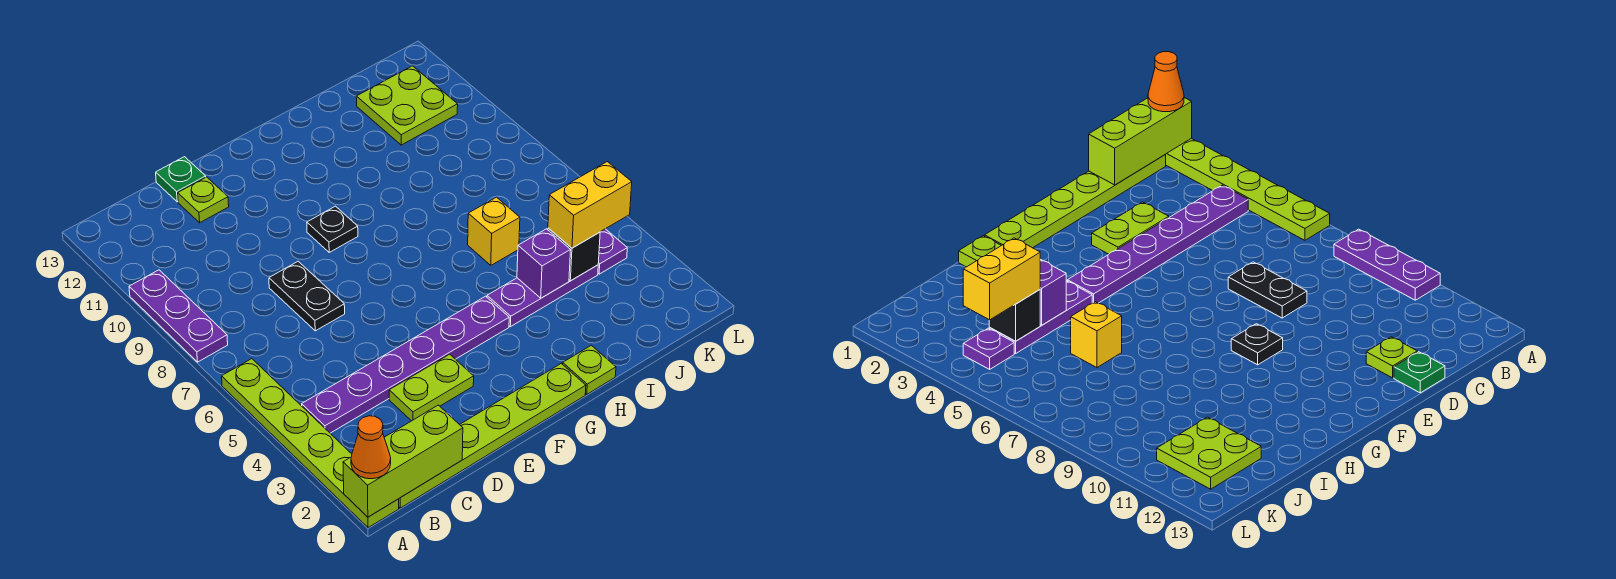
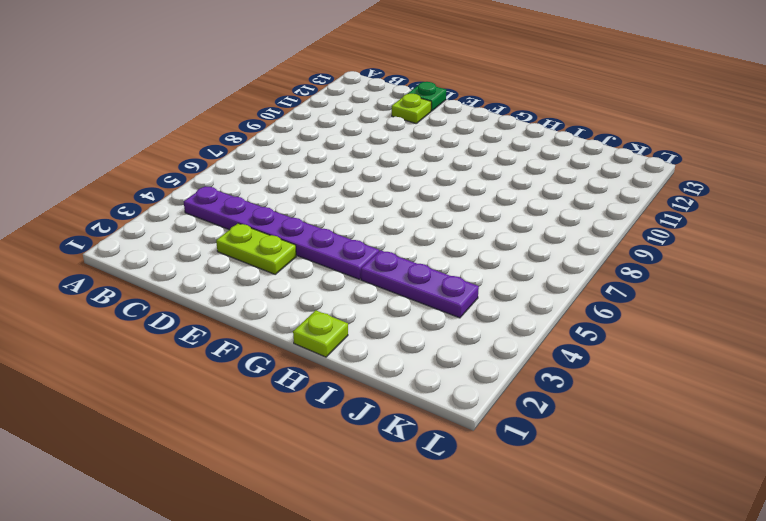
none -> lime 1x6 plate [222,359,399,528]
none -> purple 1x3 plate [129,270,228,362]
none -> lime 1x6 plate [399,364,586,508]

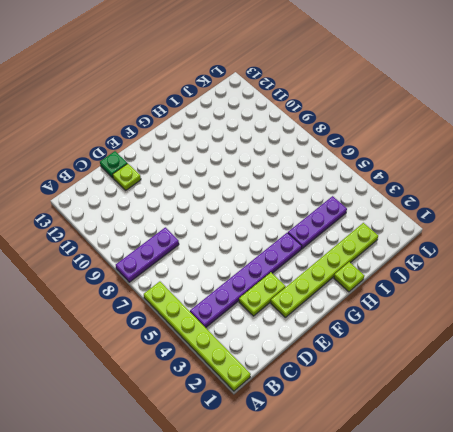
purple 1x3 plate [116,227,179,282] -> purple 1x3 plate turned to [129,270,228,362]
lime 1x6 plate [271,223,378,317] -> lime 1x6 plate moved to [399,364,586,508]
none -> black 1x2 plate [269,261,345,331]
none -> black 1x1 plate [307,206,358,252]
none -> yellow 1x1 brick [468,197,520,265]

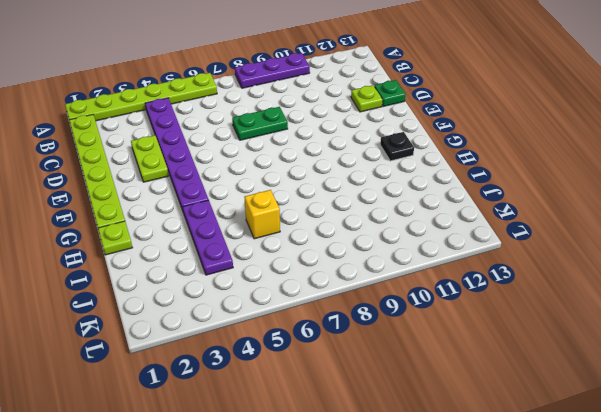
green 1x2 plate [232,107,288,140] -> black 1x2 plate [269,261,345,331]
black 1x1 plate [380,132,414,161] -> black 1x1 plate moved to [307,206,358,252]
none -> lime 2x2 plate [356,66,458,145]
none -> purple 1x1 plate [598,229,627,274]
none -> lime 1x3 brick [343,405,463,517]

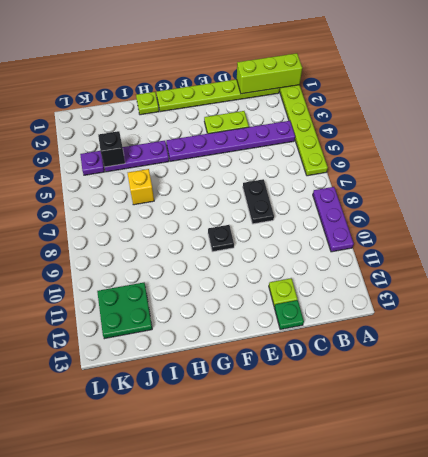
green 2x2 plate [97,283,152,339] -> lime 2x2 plate [356,66,458,145]
none -> purple 1x1 brick [517,229,571,298]
none -> orange 1x1 cone [351,416,391,479]
none -> yellow 1x2 brick [548,162,632,248]

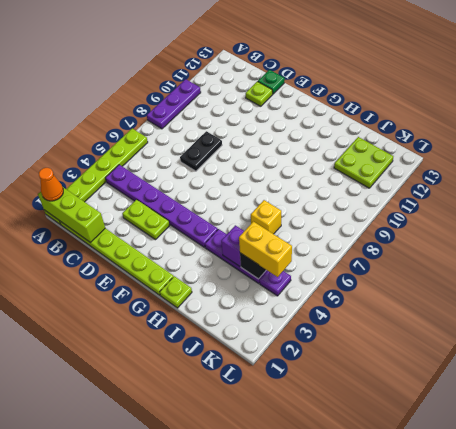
none -> black 1x1 plate [307,206,358,252]

